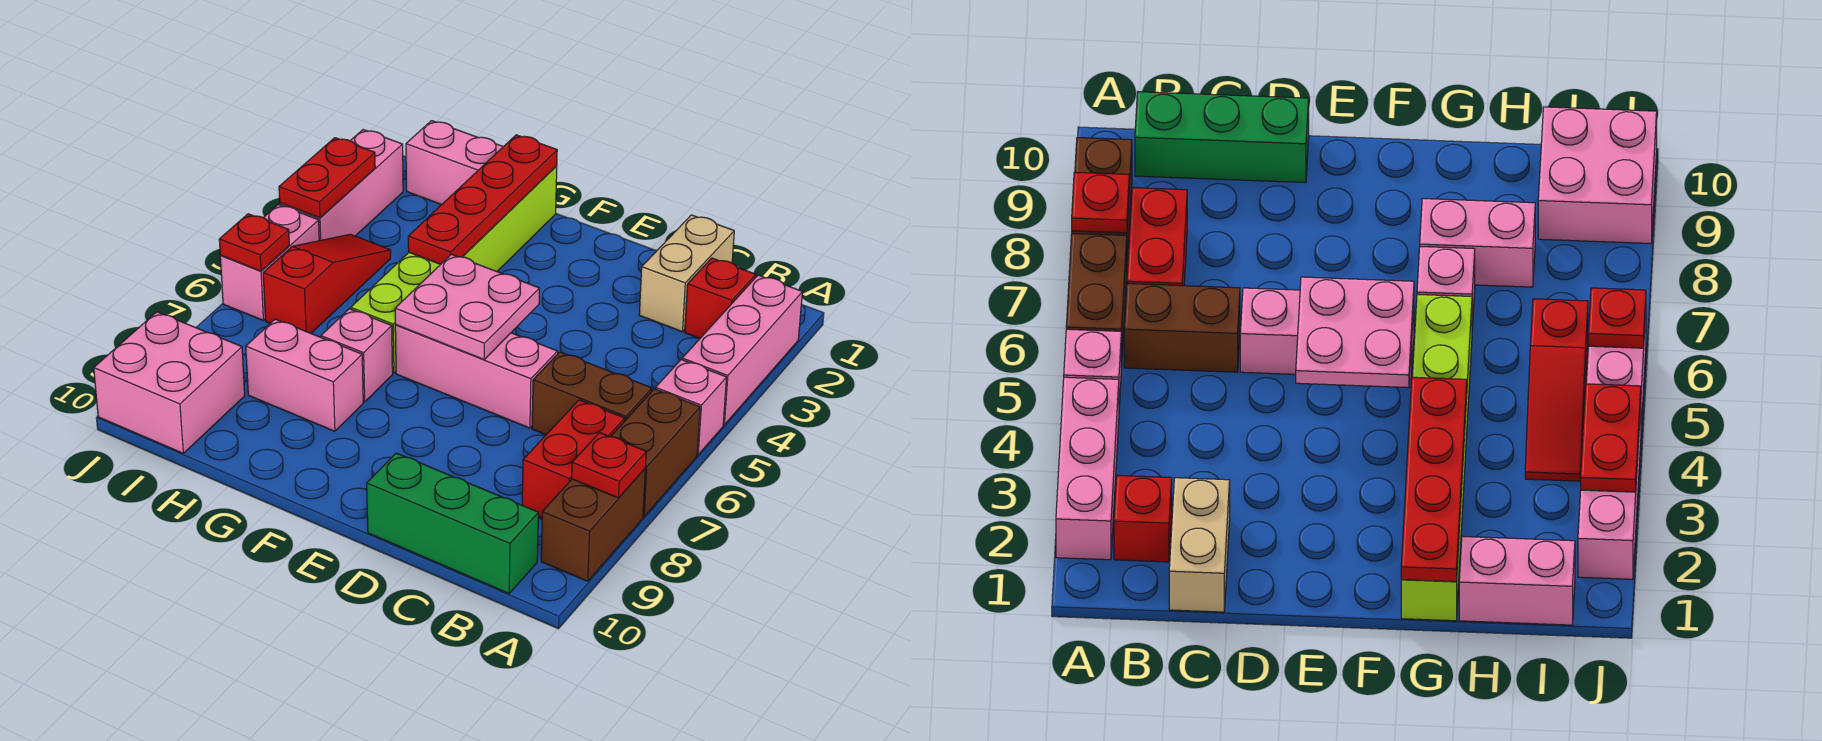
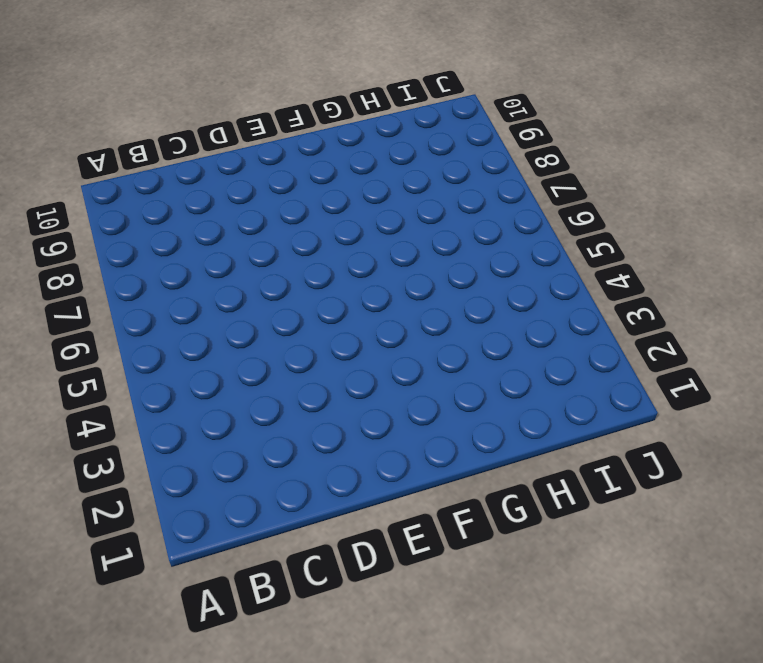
none -> pink 1x3 brick [682,275,802,425]
none -> pink 1x1 brick [656,360,727,455]
none -> brown 1x2 brick [611,389,700,516]

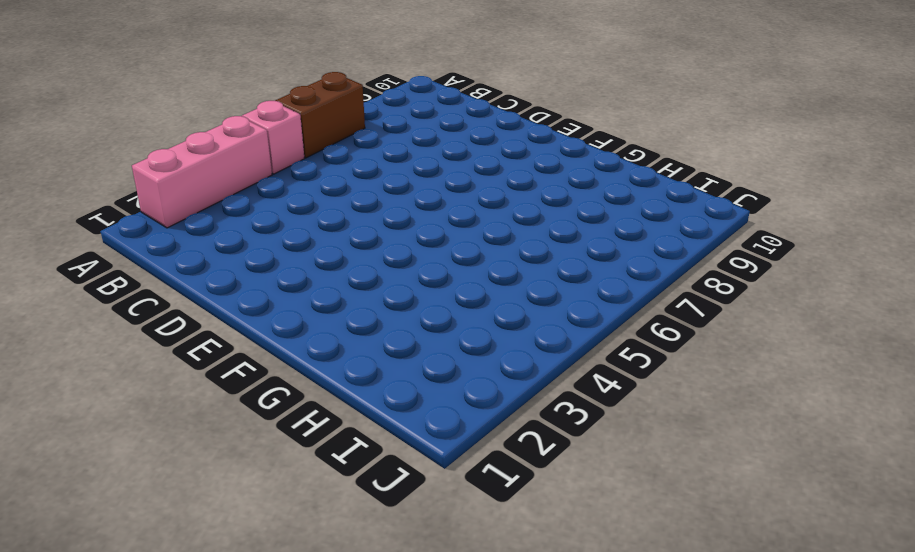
none -> brown 1x2 brick [541,469,645,581]
none -> red 1x1 brick [685,258,756,339]
none -> brown 1x2 brick [532,352,652,435]

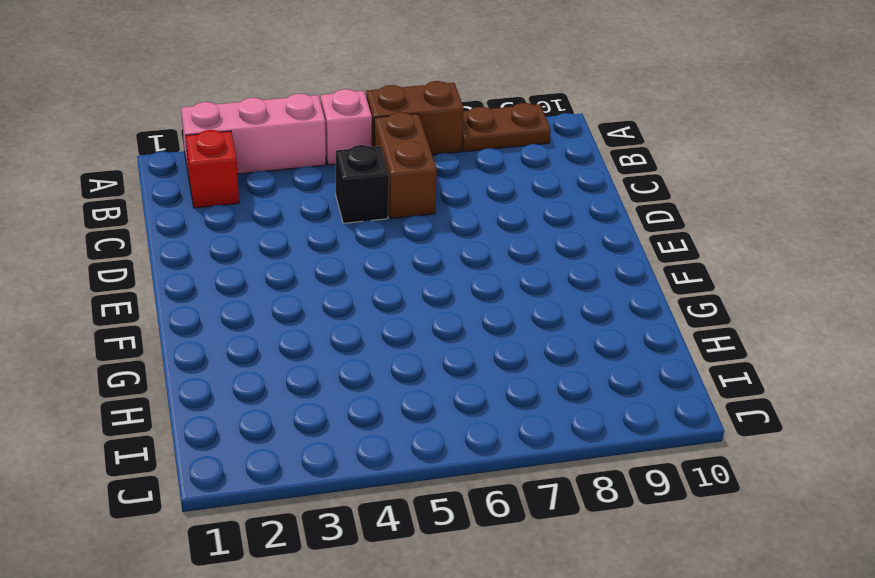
brown 1x2 plate [462,103,551,152] -> brown 1x2 brick [541,469,645,581]
black 1x1 brick [336,145,389,223] -> none
none -> red 1x2 brick [522,400,625,518]
none -> green 1x3 brick [367,453,539,594]
none -> tan 1x2 brick [639,215,734,332]

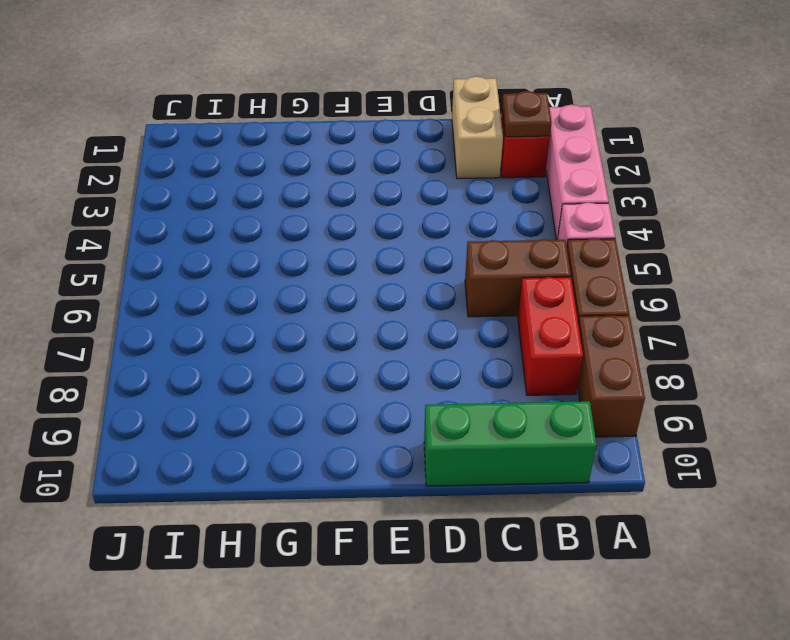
brown 1x1 plate [502,91,551,137] -> none
none -> pink 1x3 brick [395,325,558,428]
none -> lime 1x6 brick [351,166,557,373]
none -> pink 1x1 brick [321,309,393,402]

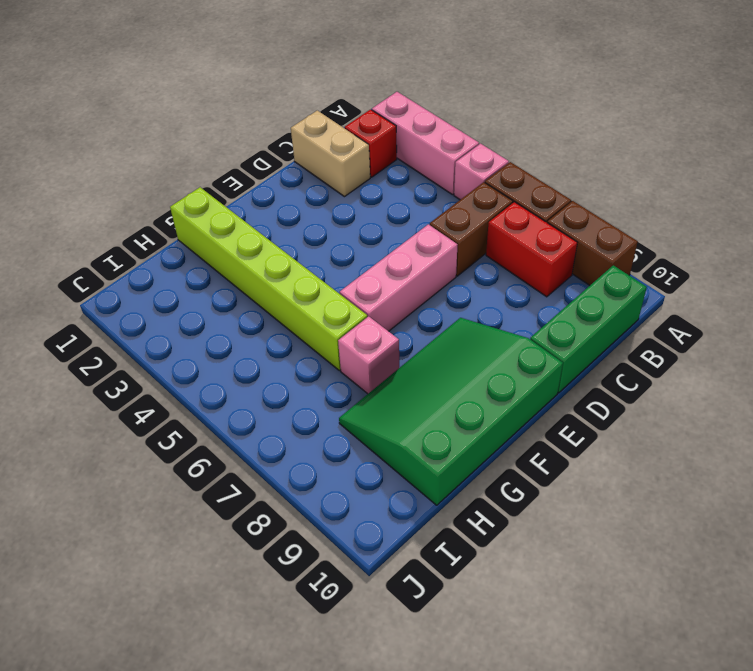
green 3x4 slope [339,318,563,505] -> pink 1x2 brick [246,319,363,431]
none -> pink 1x2 brick [406,121,503,205]
none -> red 1x3 slope [263,234,391,333]
none -> pink 2x2 brick [94,312,245,453]

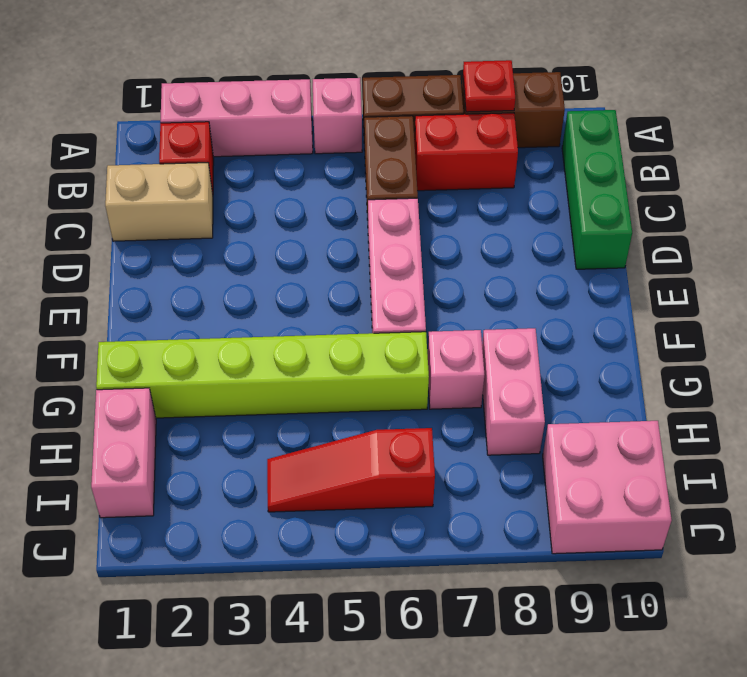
none -> pink 1x3 brick [280,130,403,241]
none -> pink 1x2 brick [220,204,319,320]
none -> pink 2x2 plate [395,254,539,359]

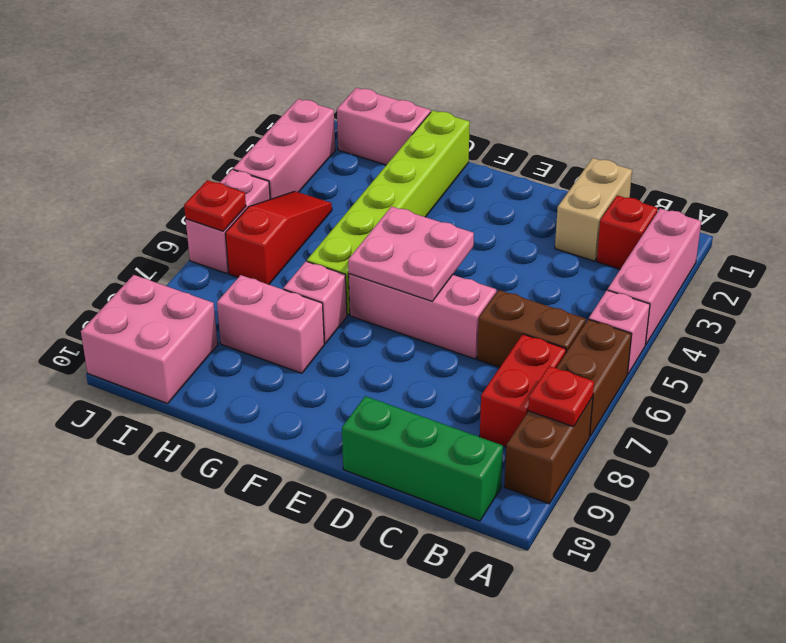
none -> red 1x4 plate [408,135,557,264]
none -> red 1x2 plate [279,138,375,218]

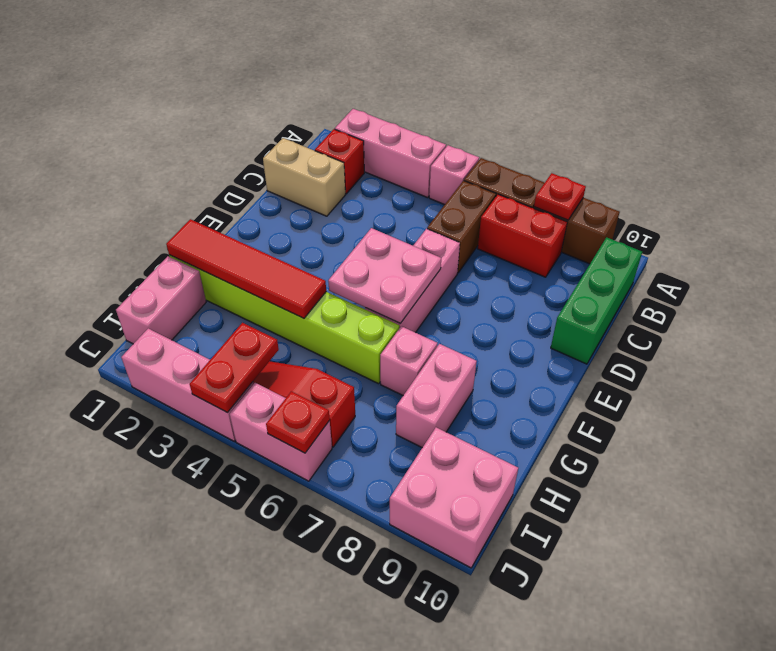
red 1x4 tile [166,219,326,318] -> red 1x4 plate [408,135,557,264]
red 1x2 plate [190,323,279,413] -> red 1x2 plate turned to [279,138,375,218]

